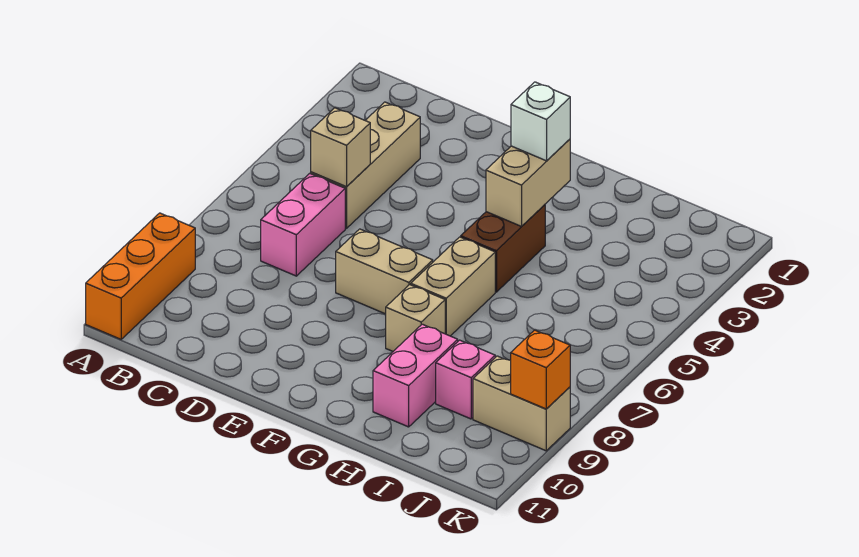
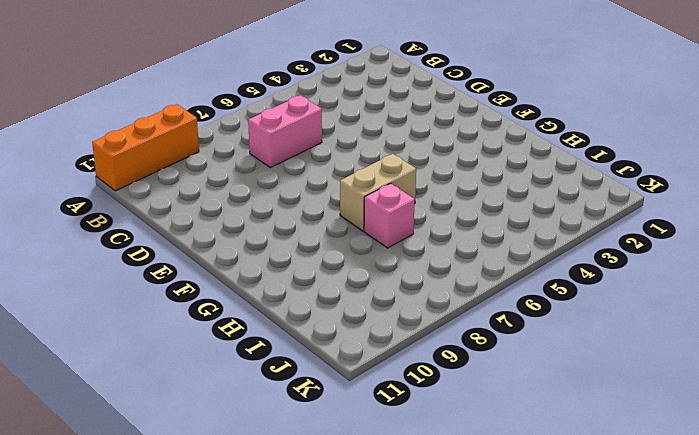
pink 1x1 brick [364,183,415,248] -> pink 1x1 brick moved to [436,340,495,419]
none -> tan 1x3 brick [311,102,420,228]
none -> tan 1x2 brick [336,229,433,314]
none -> brown 1x2 brick [461,205,545,292]

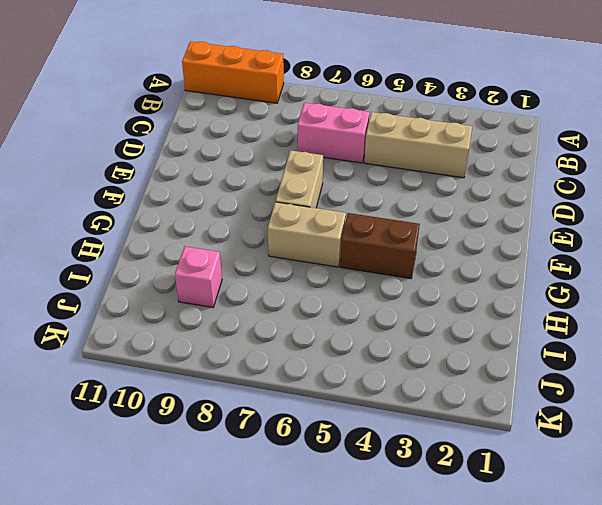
none -> tan 1x1 brick [386,285,445,351]
none -> pink 1x2 brick [373,324,458,427]
none -> tan 1x2 brick [473,356,570,451]

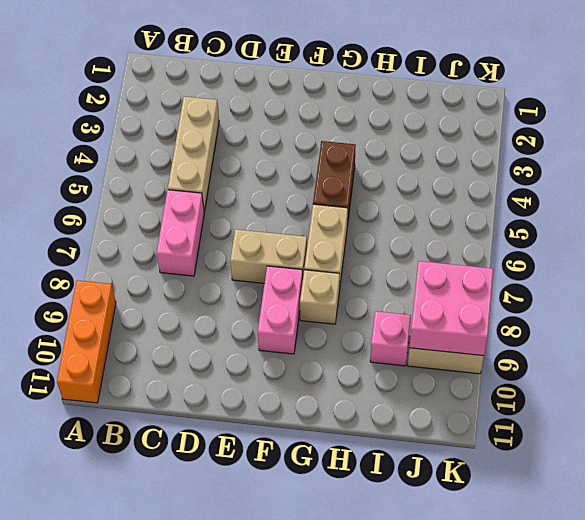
pink 1x2 brick [258,266,303,354] -> pink 1x2 brick moved to [373,324,458,427]
pink 2x2 brick [409,261,493,356] -> orange 1x1 brick [511,330,570,409]
none -> tan 1x1 brick [311,108,370,187]
none -> tan 1x2 brick [486,139,570,226]
none -> white 1x1 brick [511,82,570,161]

